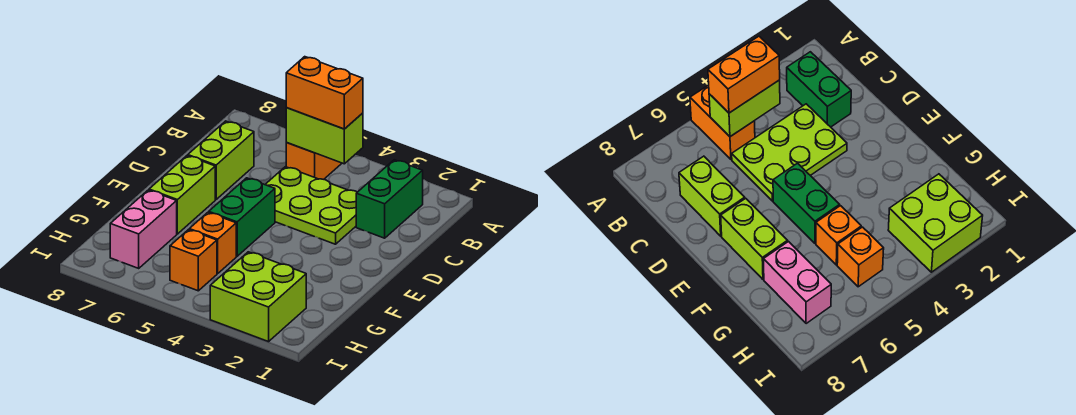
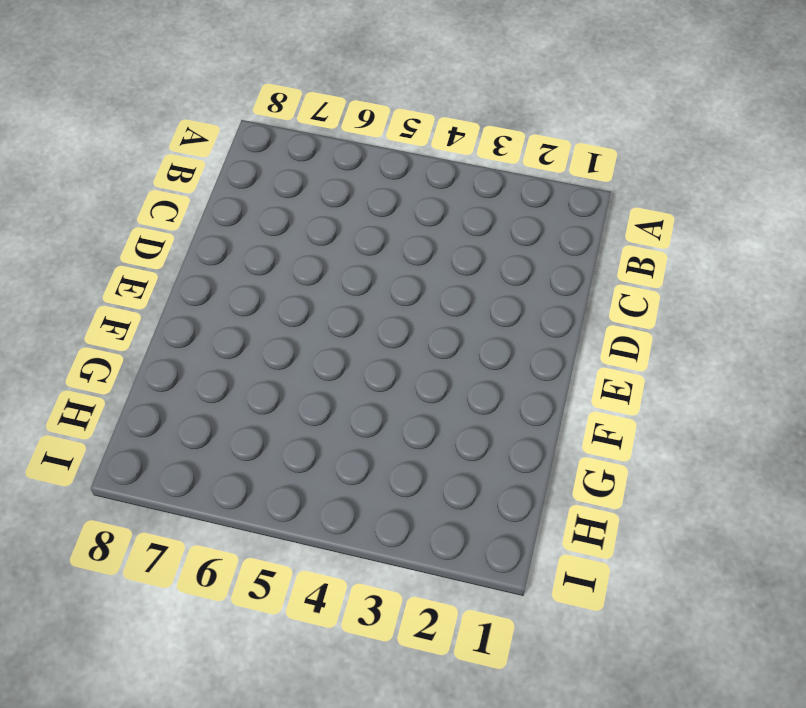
none -> orange 1x2 brick [286,143,342,179]
none -> green 1x2 brick [356,160,423,238]
none -> lime 2x3 plate [265,167,357,244]

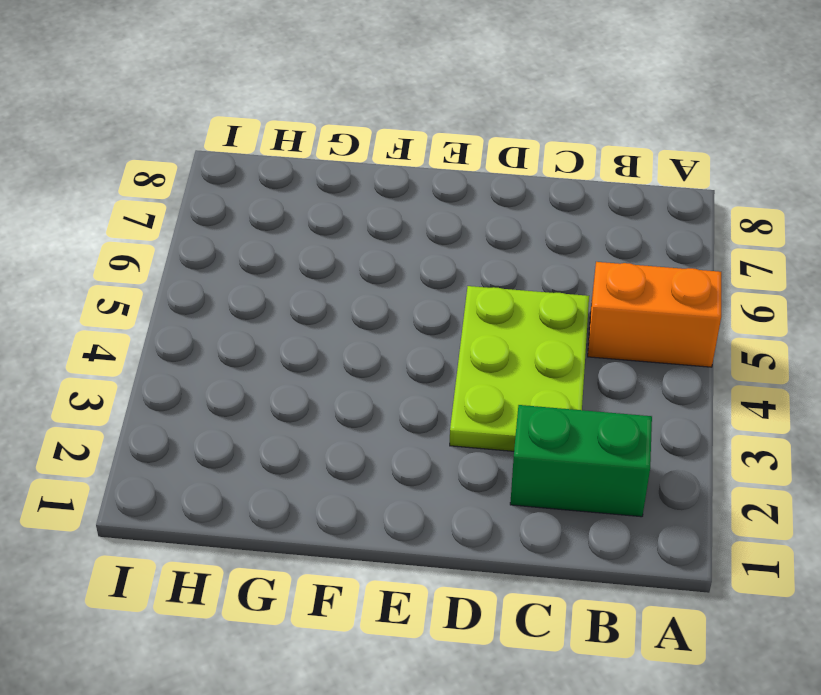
none -> lime 1x2 brick [188,121,254,199]
none -> green 1x2 brick [209,178,275,256]
none -> lime 1x2 brick [149,156,215,234]

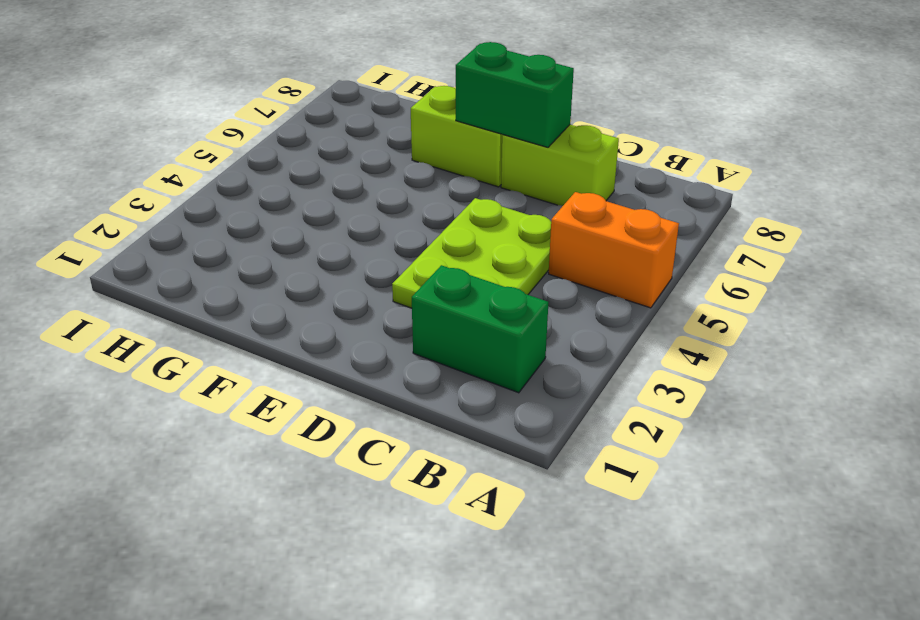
green 1x2 brick [456,42,574,147] -> green 1x2 brick moved to [209,178,275,256]
none -> orange 1x1 brick [189,212,236,274]
none -> pink 1x2 brick [110,190,177,268]
none -> lime 2x2 brick [210,252,306,342]

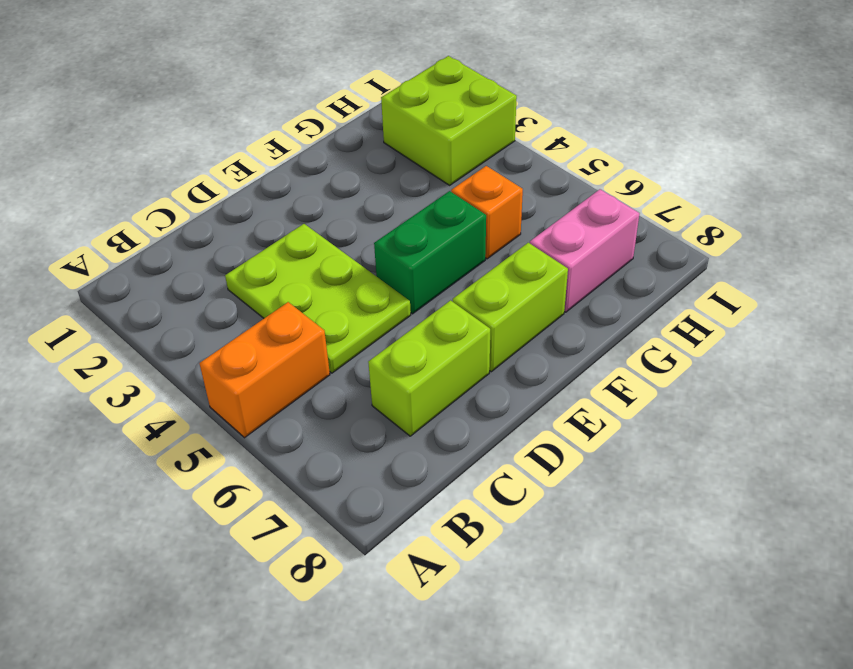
none -> green 1x2 brick [356,160,423,238]
none -> orange 1x1 brick [170,230,217,291]
none -> lime 1x2 brick [286,108,363,164]

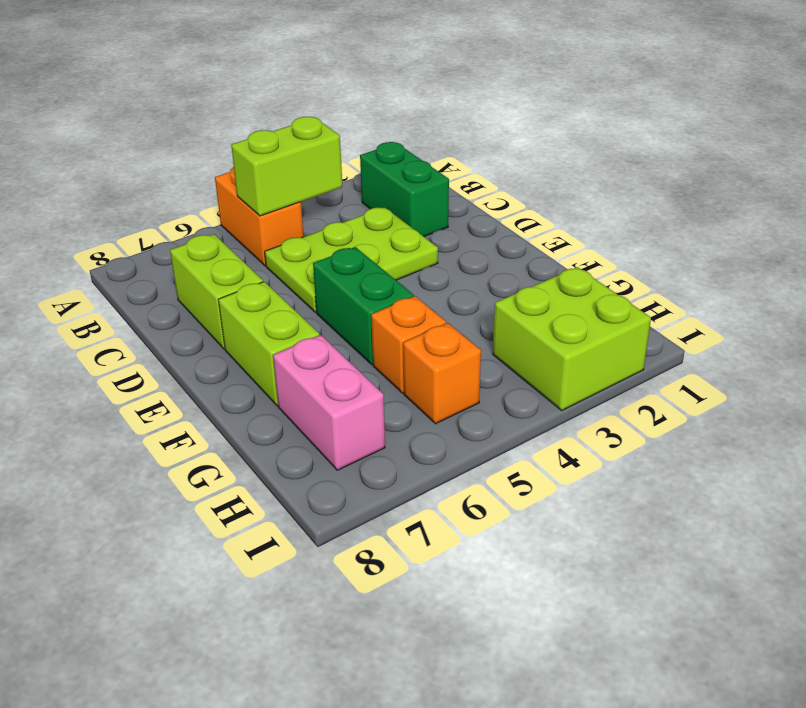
none -> orange 1x2 brick [286,57,363,129]

